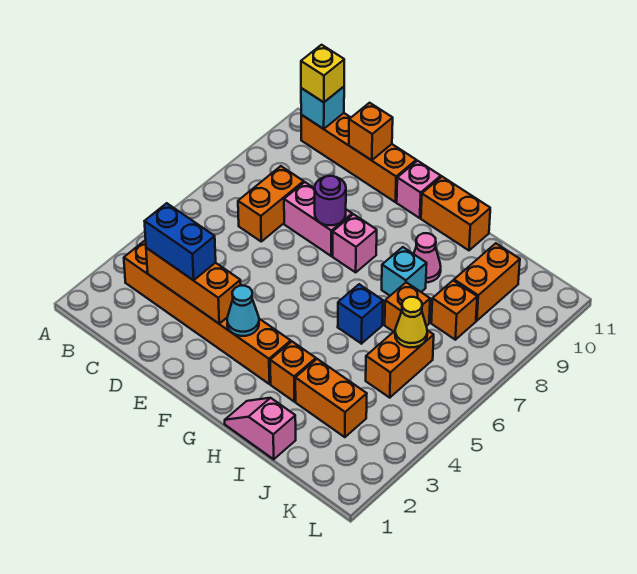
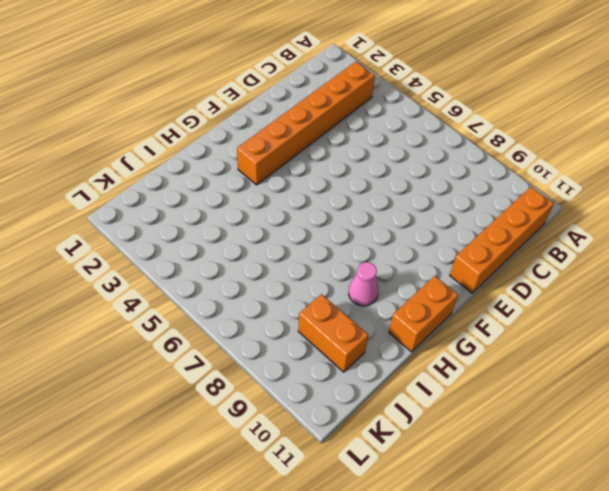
none -> orange 1x2 brick [238,166,304,241]
none -> pink 1x2 brick [284,182,352,256]
none -> pink 1x1 brick [333,214,377,272]

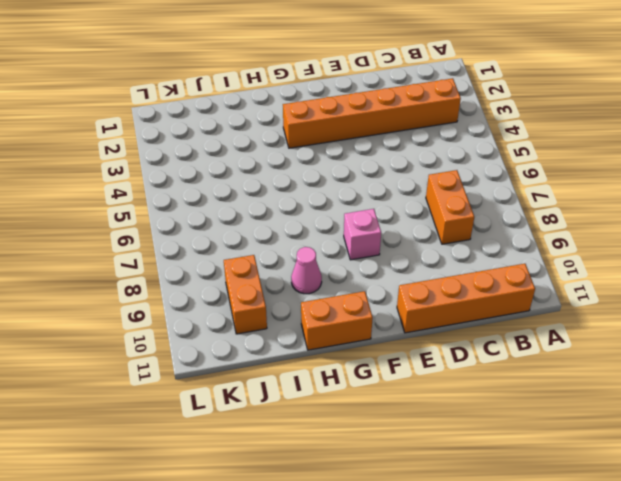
none -> pink 1x2 brick [284,182,352,256]
none -> pink 1x1 brick [397,161,441,218]
none -> pink 1x2 slope [225,398,296,459]

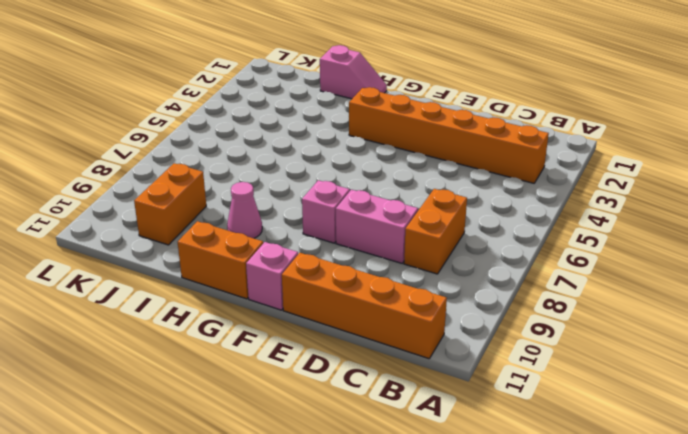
none -> orange 1x1 brick [270,342,316,402]
none -> blue 1x1 brick [338,284,383,344]
none -> cyan 1x1 brick [382,247,427,296]

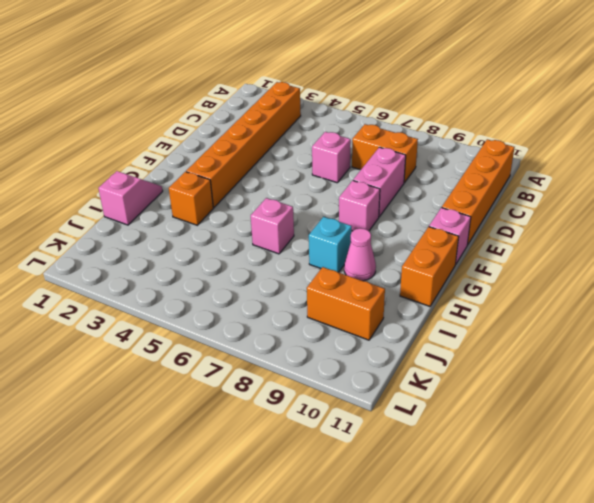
pink 1x1 brick [312,132,351,183] -> none
pink 1x1 brick [251,198,294,254] -> blue 1x1 brick [338,284,383,344]
none -> orange 1x2 brick [295,359,367,437]
none -> orange 1x1 brick [385,282,430,332]
none -> orange 1x2 brick [366,330,434,398]

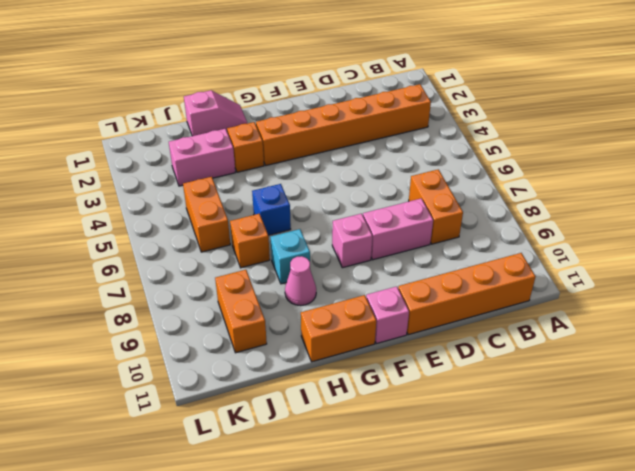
pink 1x2 brick [169,129,235,186] -> orange 1x2 brick [295,359,367,437]
none -> orange 1x1 brick [431,281,477,340]
none -> cyan 1x1 brick [301,87,344,129]
none -> orange 1x3 brick [146,248,241,324]

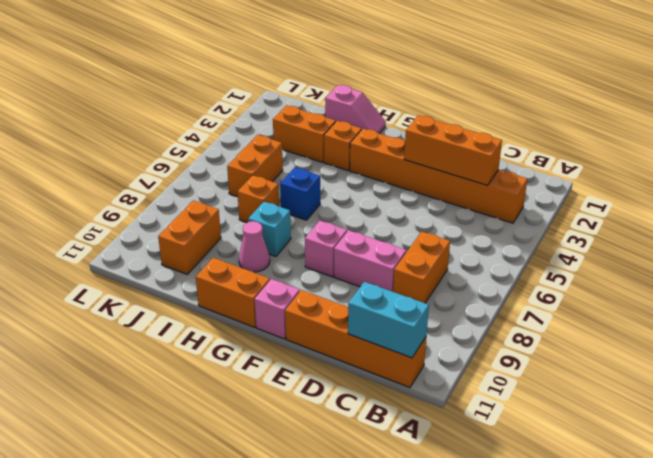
cyan 1x2 brick [348,282,429,358] -> cyan 1x1 brick [301,87,344,129]
none -> orange 1x1 brick [431,281,477,340]
none -> orange 1x1 brick [349,103,393,160]
none -> purple 1x1 round brick [315,176,346,225]

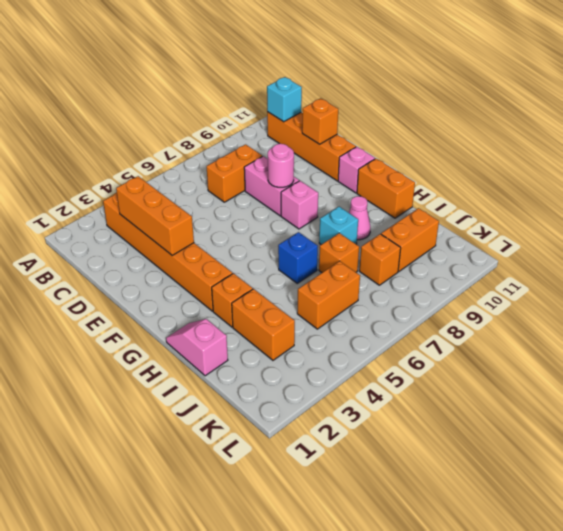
pink 1x1 round brick [268,144,294,187] -> purple 1x1 round brick [315,176,346,225]
none -> cyan 1x1 cone [227,286,259,336]
none -> yellow 1x1 cone [395,297,427,347]
none -> yellow 1x1 brick [301,45,344,102]

